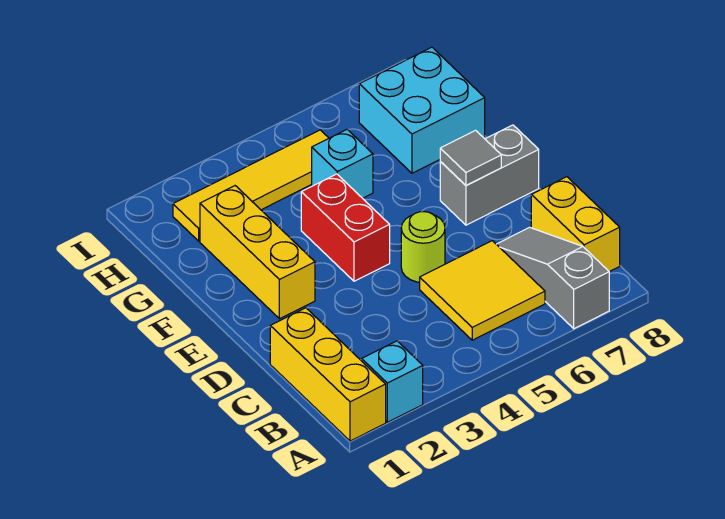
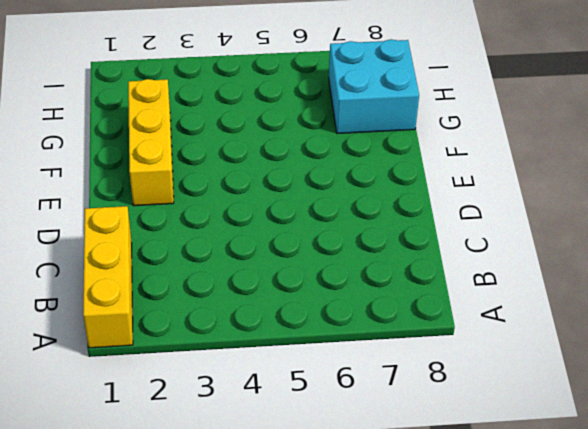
none -> cyan 1x1 brick [362,341,423,422]
none -> grey 1x3 slope [497,227,609,329]
none -> yellow 2x2 tile [420,241,545,340]

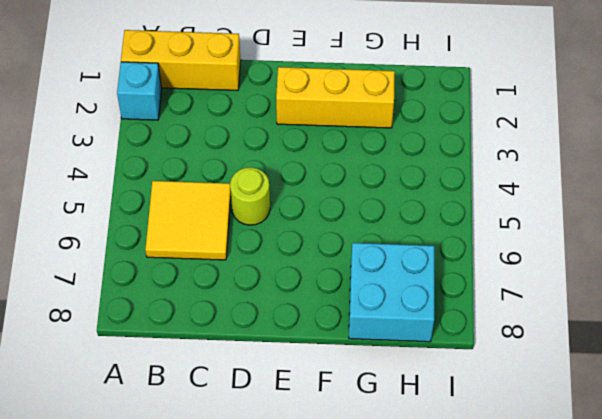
none -> grey 1x3 slope [497,227,609,329]
none -> yellow 1x2 brick [531,177,620,272]
none -> red 1x2 brick [301,174,390,281]

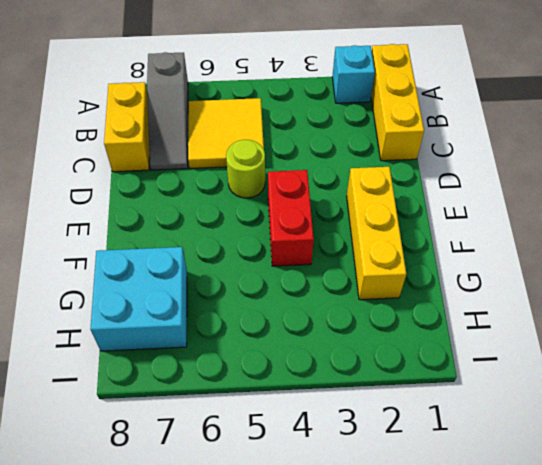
none -> grey 1x2 brick [440,125,539,225]
none -> cyan 1x1 brick [312,129,373,198]
none -> yellow 1x4 tile [173,130,329,241]

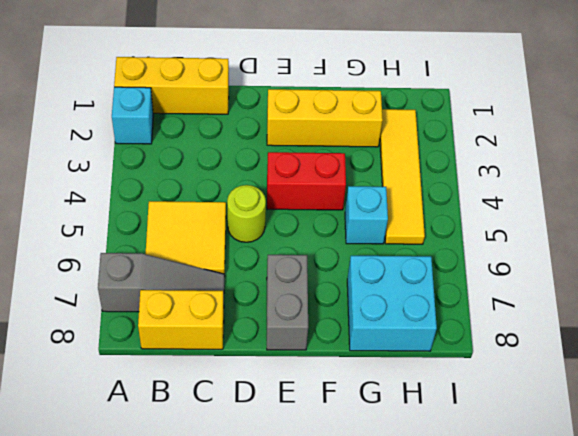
none -> grey 1x1 tile [440,130,501,185]

